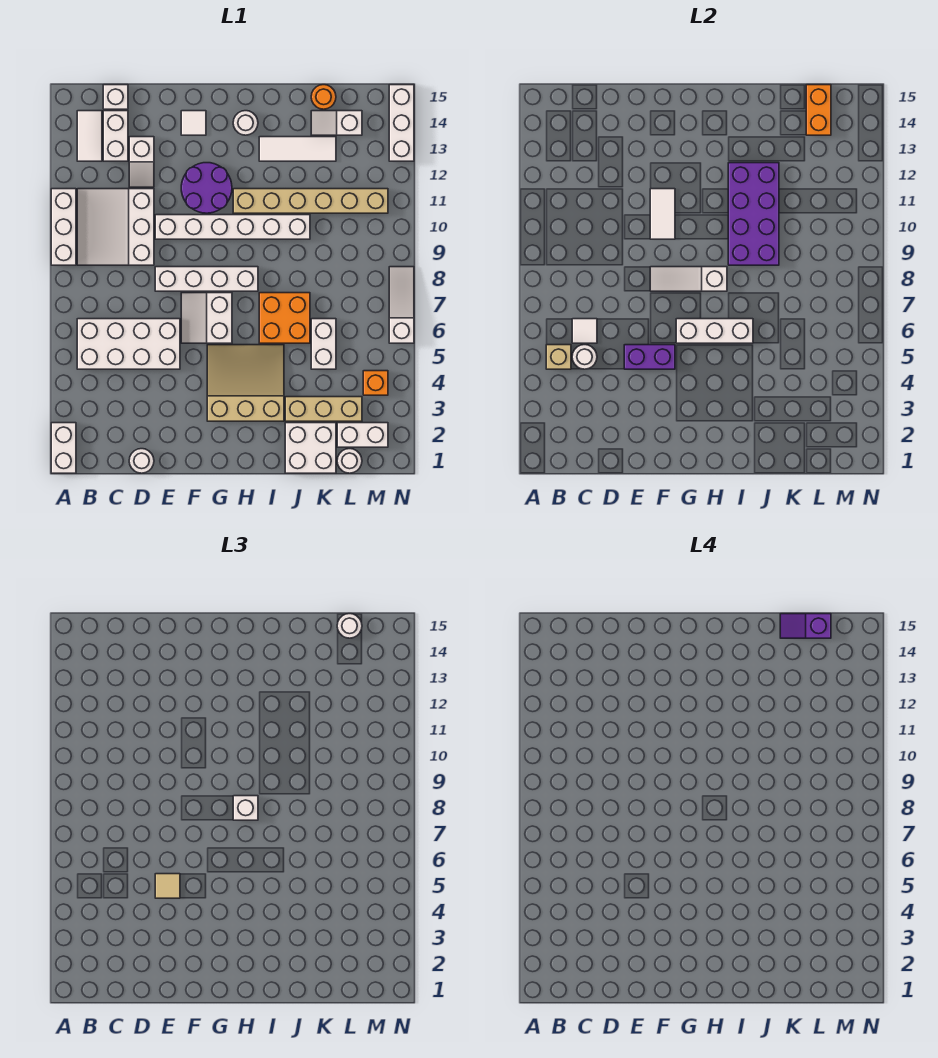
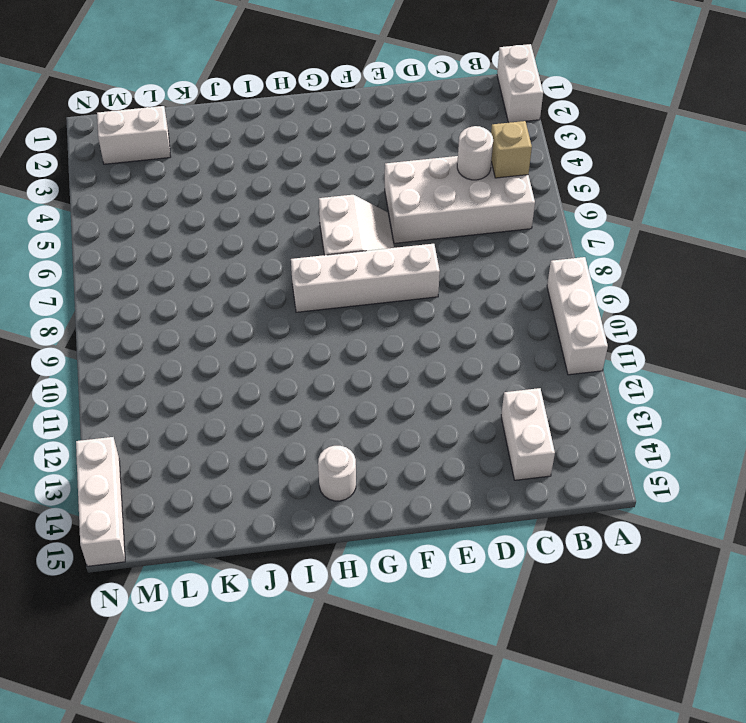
none -> white 3x3 slope [77,189,154,265]
none -> white 1x2 tile [77,111,102,161]
none -> white 1x1 brick [103,85,128,109]
none -> white 1x1 round brick [129,449,154,473]

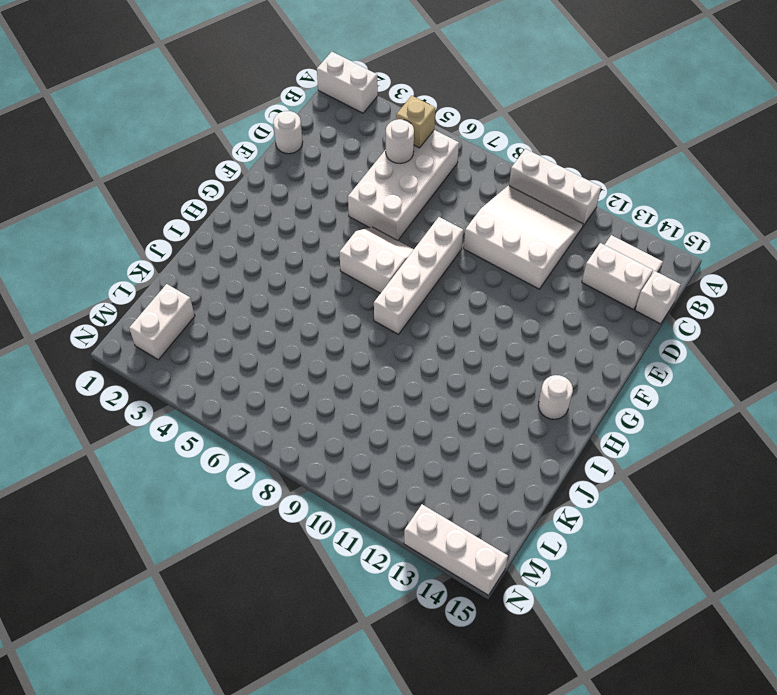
none -> white 1x2 slope [129,137,154,187]
none -> white 1x6 brick [155,215,310,239]
none -> purple 2x2 round brick [181,163,232,213]
none -> white 1x1 tile [181,111,206,135]

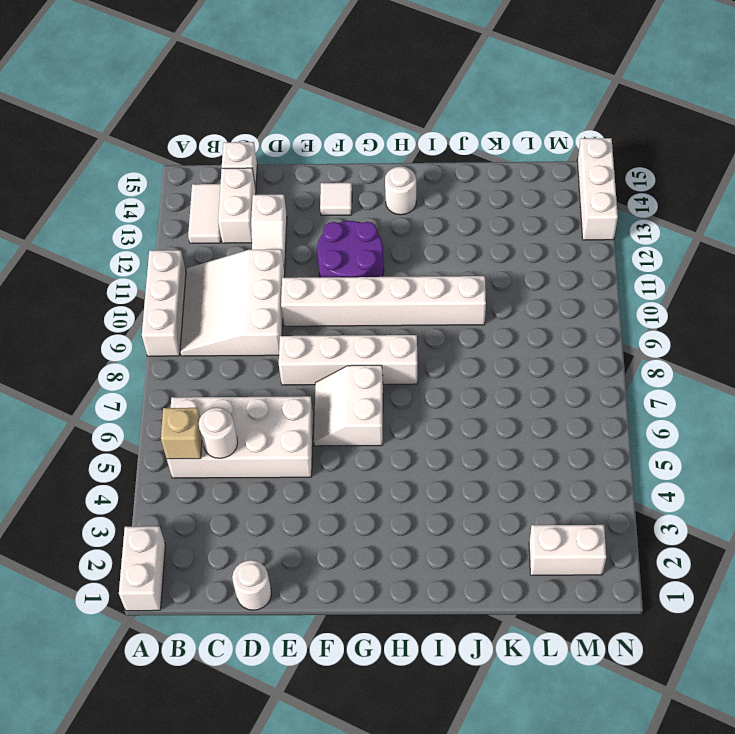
none -> tan 3x3 slope [207,345,284,421]
none -> tan 1x6 brick [233,189,388,213]
none -> orange 2x2 brick [259,293,310,343]
none -> white 1x3 tile [259,137,336,161]

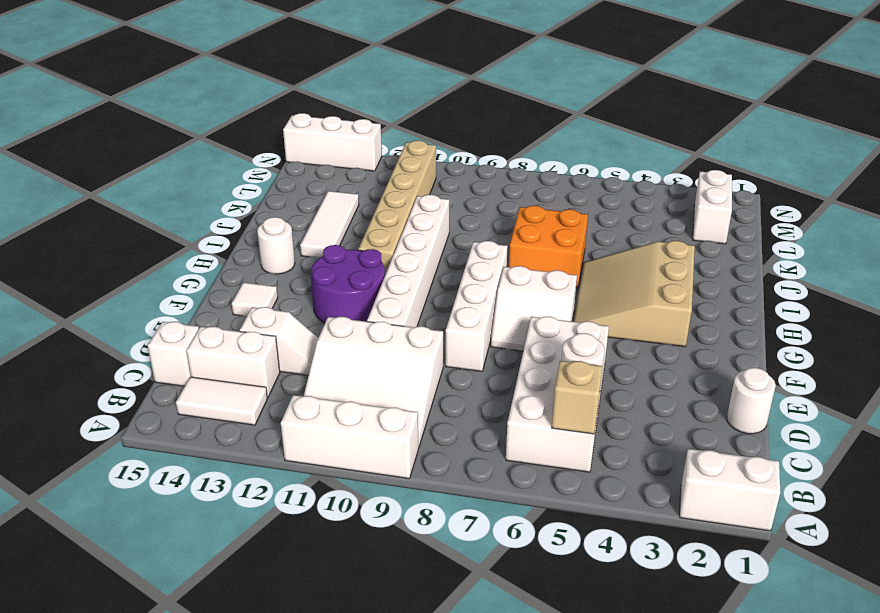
none -> white 2x2 brick [285,423,336,473]
none -> tan 1x3 brick [285,397,362,421]
none -> white 1x2 brick [311,319,336,369]
none -> white 1x2 slope [311,111,362,135]

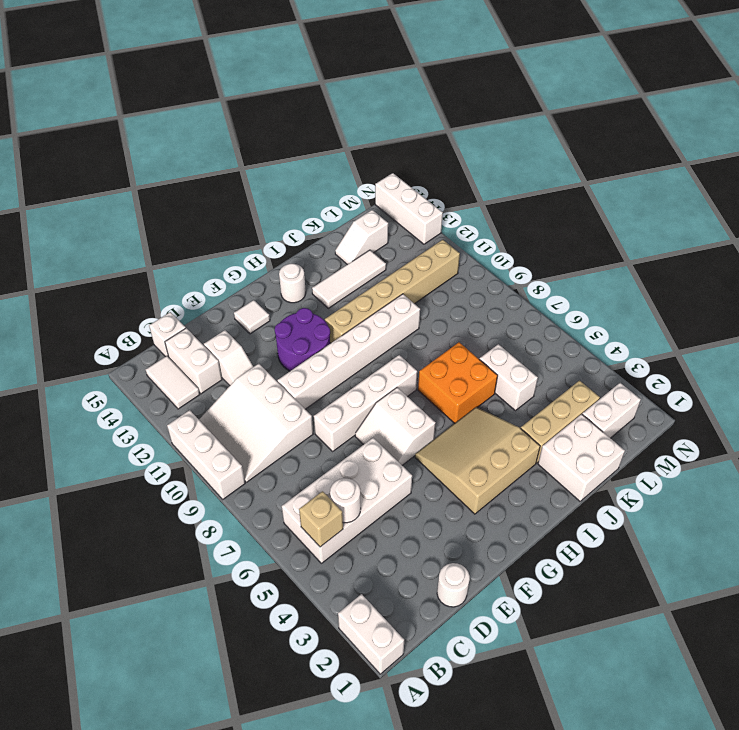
none -> orange 1x1 round brick [311,85,336,109]
none -> white 1x1 round brick [337,449,362,473]
none -> orange 1x1 brick [363,371,388,395]
none -> white 1x3 slope [389,267,414,343]

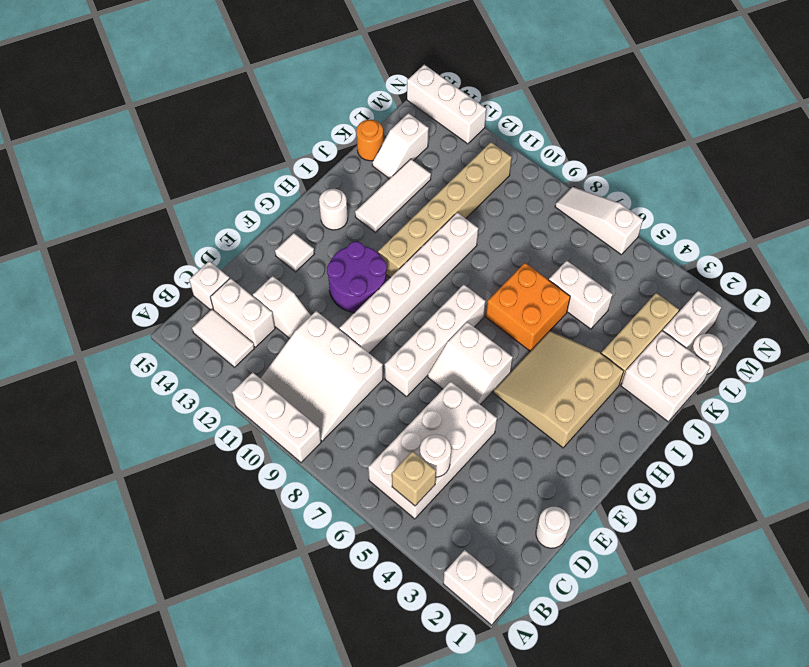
none -> orange 1x1 brick [363,371,388,395]
none -> white 1x1 tile [572,319,597,343]
none -> purple 1x2 brick [624,345,675,369]
none -> white 1x3 slope [650,267,727,291]

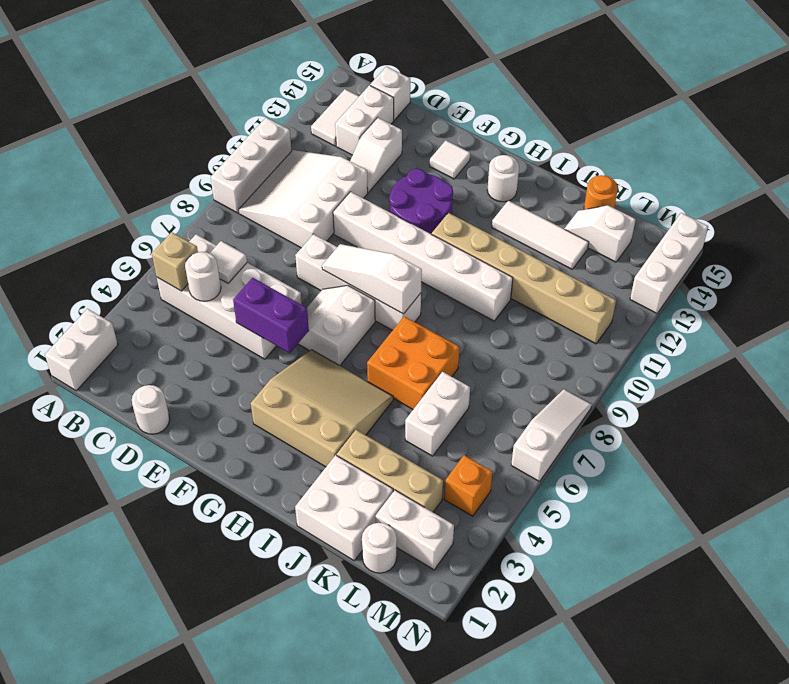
none -> white 1x2 tile [650,189,675,239]
none -> white 1x3 brick [676,319,753,343]
none -> purple 2x4 brick [728,163,779,265]
none -> orange 1x2 brick [806,85,831,135]

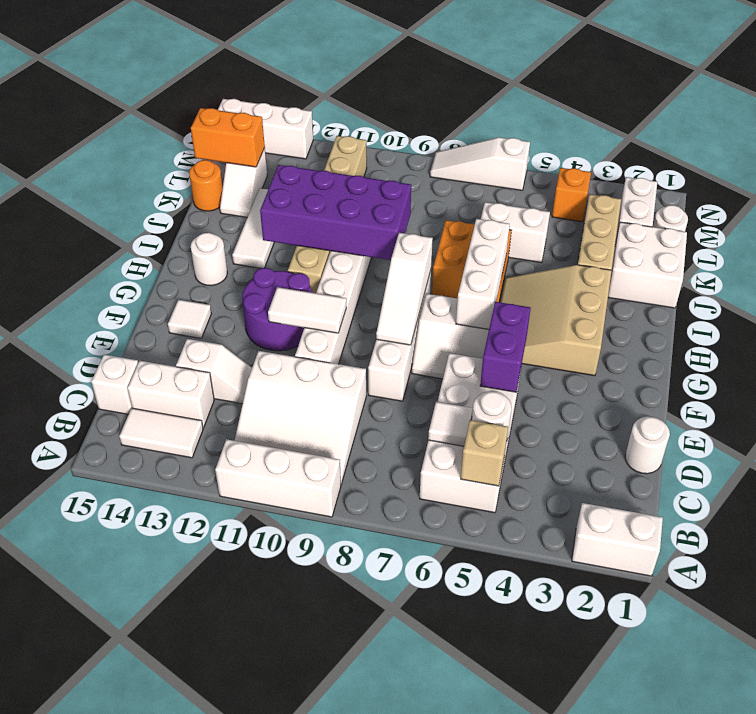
none -> tan 1x1 tile [155,874,180,898]
none -> white 1x1 brick [233,796,258,820]
none -> white 1x1 round brick [337,614,362,638]
none -> purple 1x2 slope [780,614,831,638]

